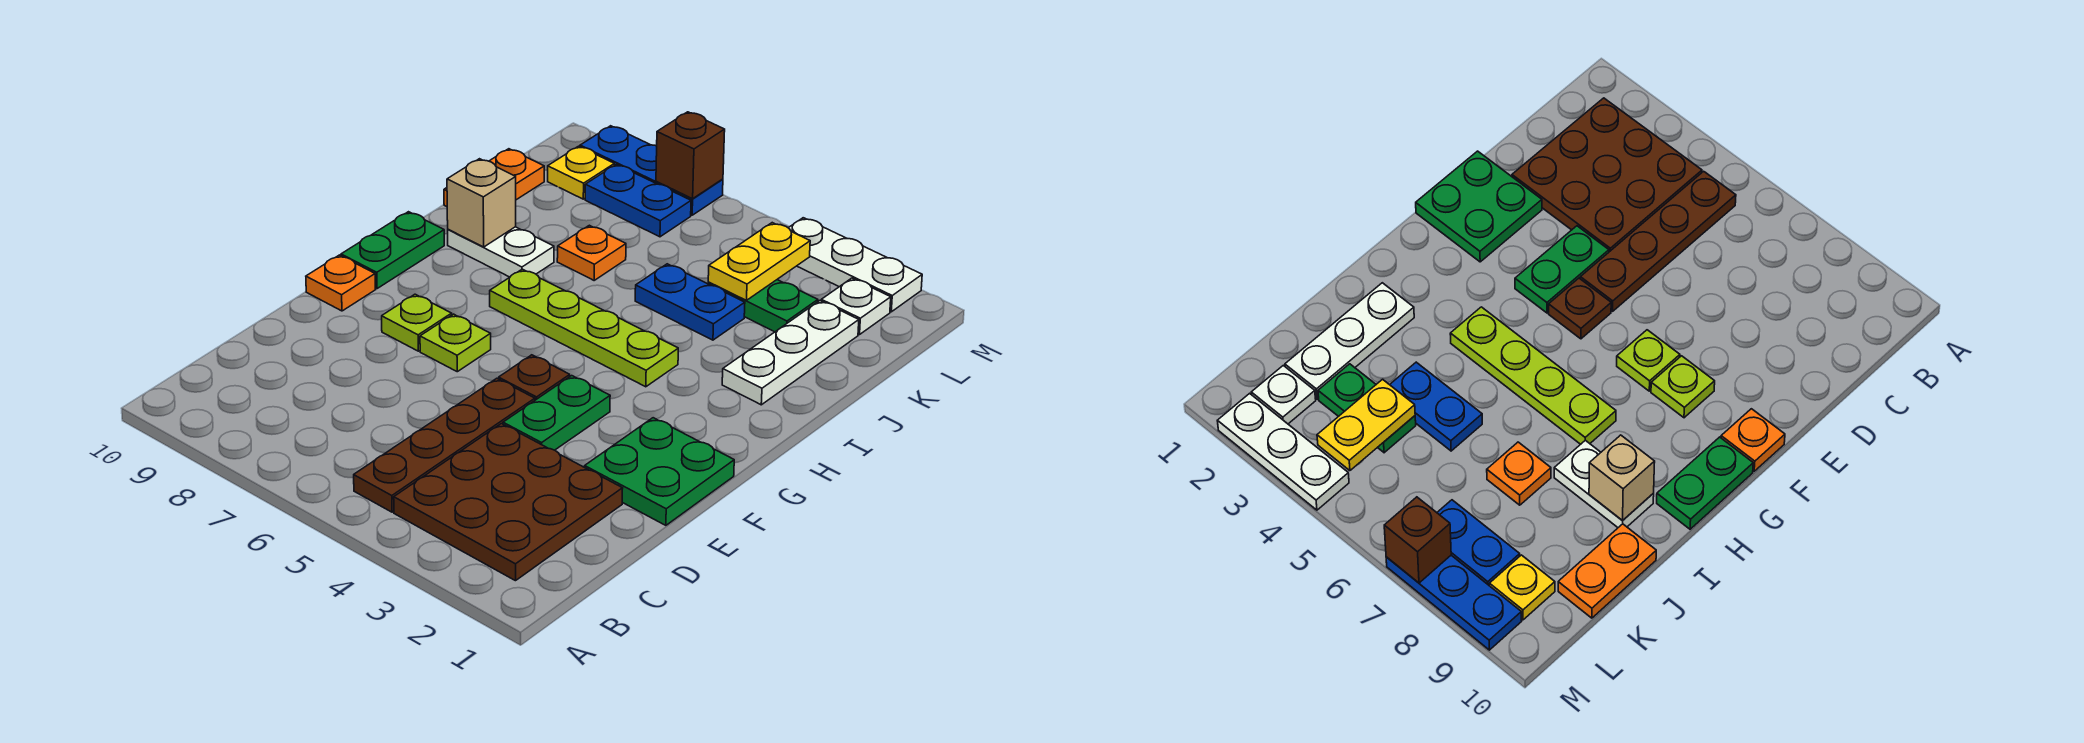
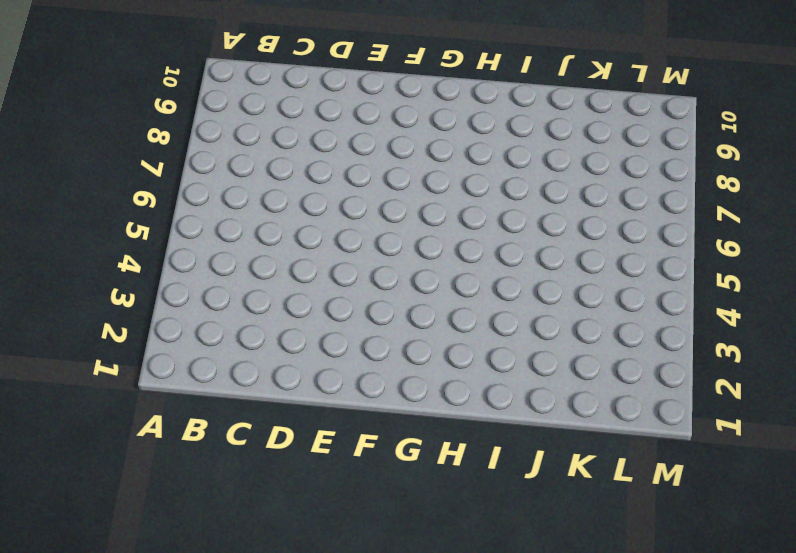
none -> brown 3x3 plate [394,424,623,581]
none -> brown 1x4 plate [354,378,535,512]
none -> green 2x2 plate [585,418,734,525]

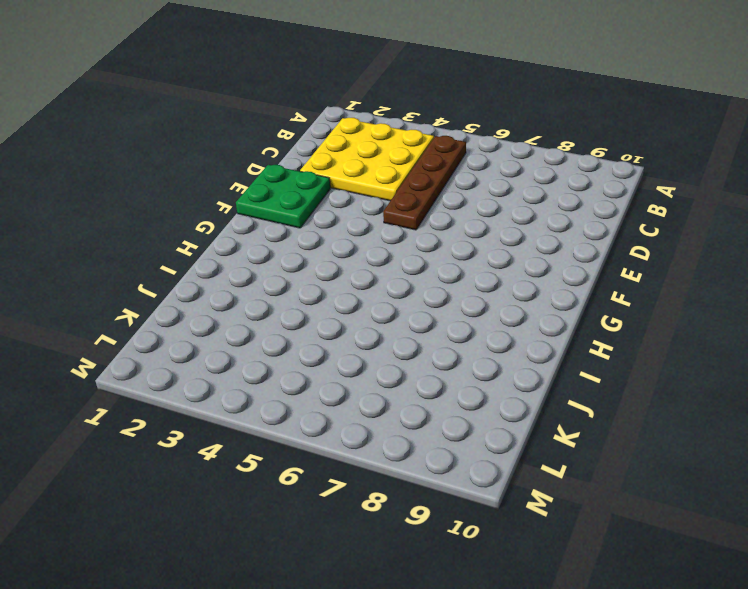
yellow 3x3 plate [300,118,434,201] -> brown 3x3 plate [394,424,623,581]
none -> green 1x2 plate [503,376,610,450]
none -> brown 1x1 plate [499,355,570,400]
none -> lime 1x1 plate [420,314,491,372]

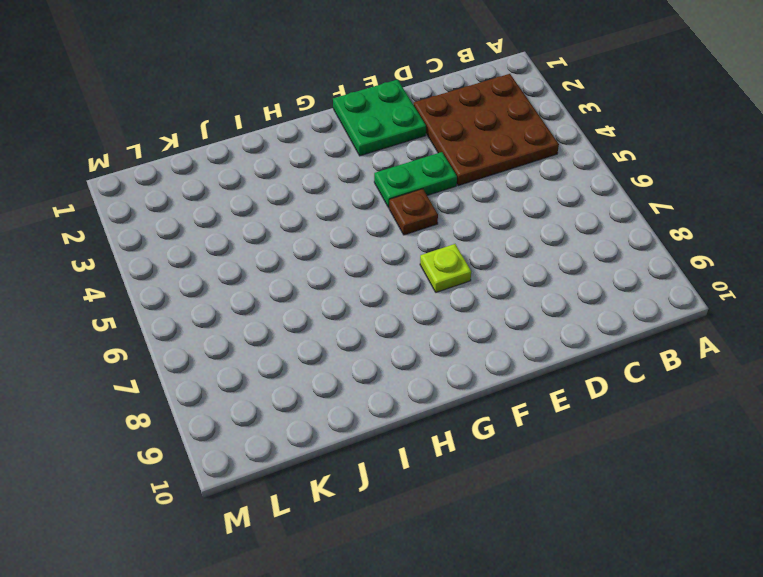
none -> brown 1x4 plate [354,378,535,512]
none -> lime 1x1 plate [382,294,452,351]
none -> orange 1x1 plate [306,255,376,311]

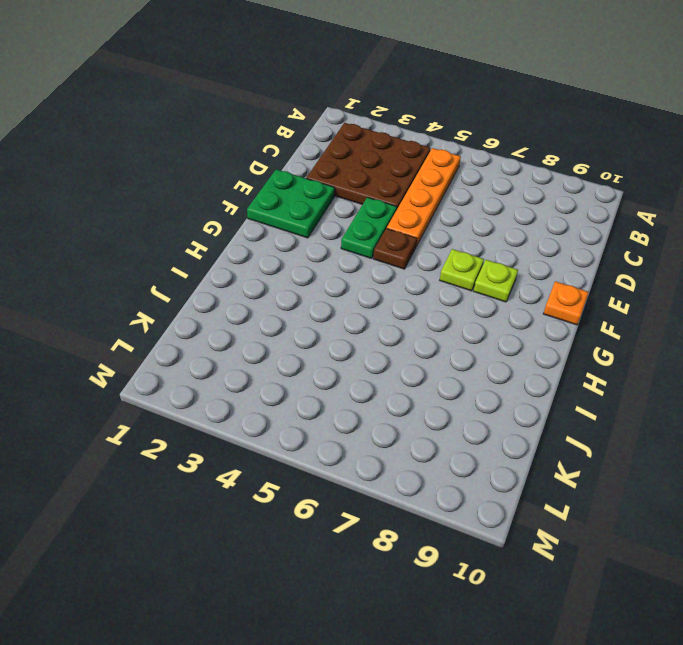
orange 1x4 plate [387,148,461,246] -> brown 1x4 plate [354,378,535,512]
none -> green 1x2 plate [341,212,444,288]
none -> lime 1x4 plate [490,269,678,387]
none -> white 1x3 plate [722,301,859,405]

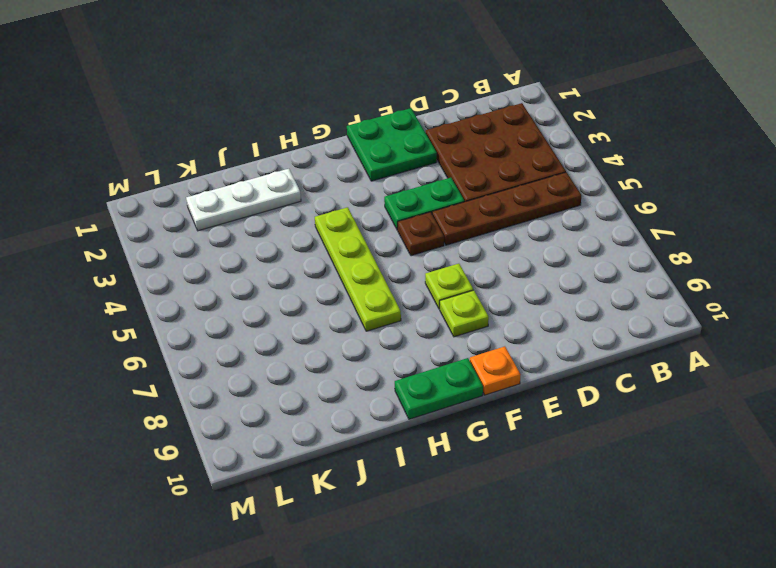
none -> white 1x2 plate [448,227,554,277]
none -> blue 1x2 plate [635,264,745,340]
none -> orange 1x1 plate [557,225,626,280]

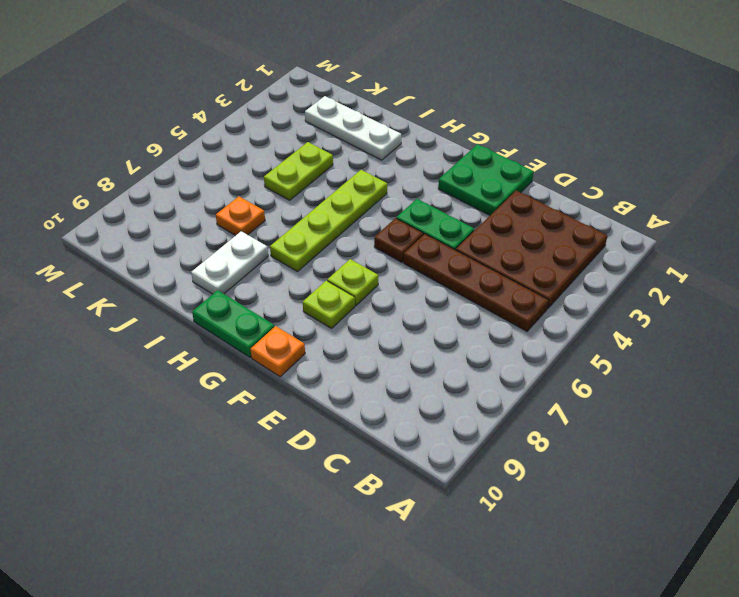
lime 1x2 plate [264,142,333,200] -> blue 1x2 plate [635,264,745,340]
none -> orange 1x2 plate [444,149,544,207]
none -> green 1x2 plate [708,280,818,332]
none -> white 1x1 plate [821,278,891,335]

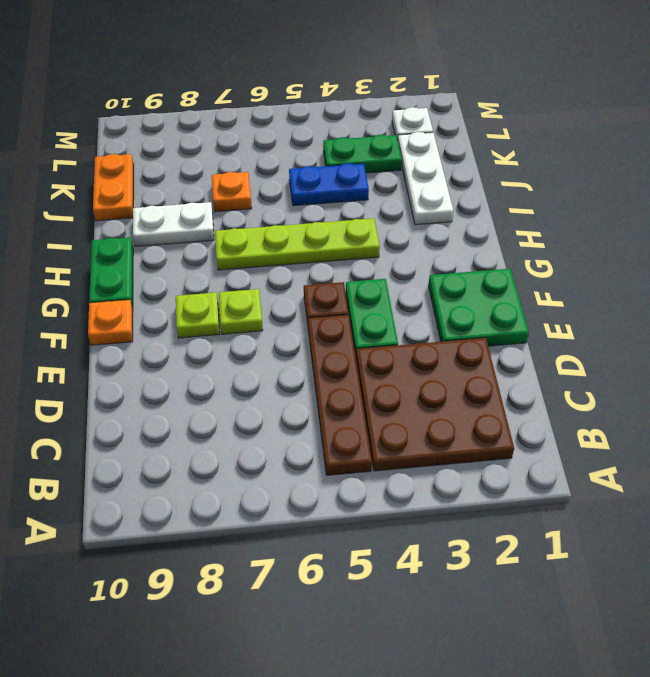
none -> blue 1x2 plate [585,164,691,237]
none -> yellow 1x1 plate [548,146,614,199]
none -> white 1x3 plate [789,218,922,312]

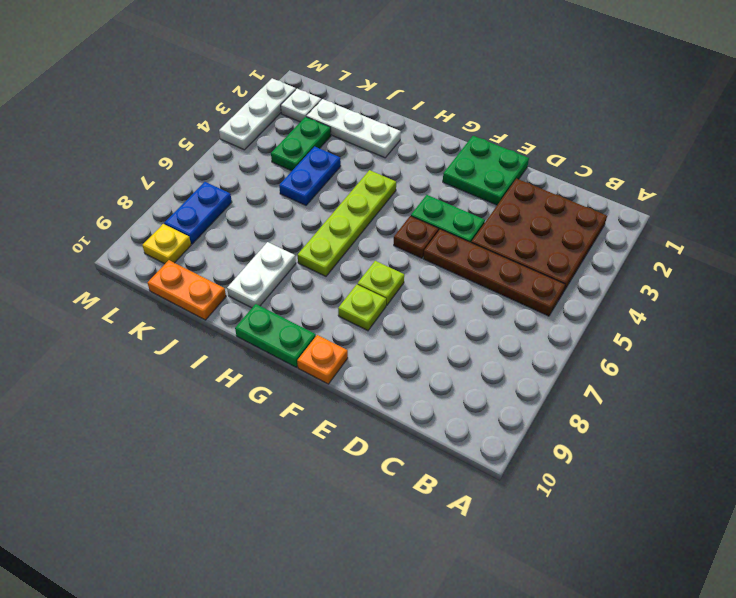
none -> orange 1x1 plate [557,225,626,280]
none -> blue 1x3 plate [580,126,723,215]
none -> tan 1x1 brick [447,159,516,247]

